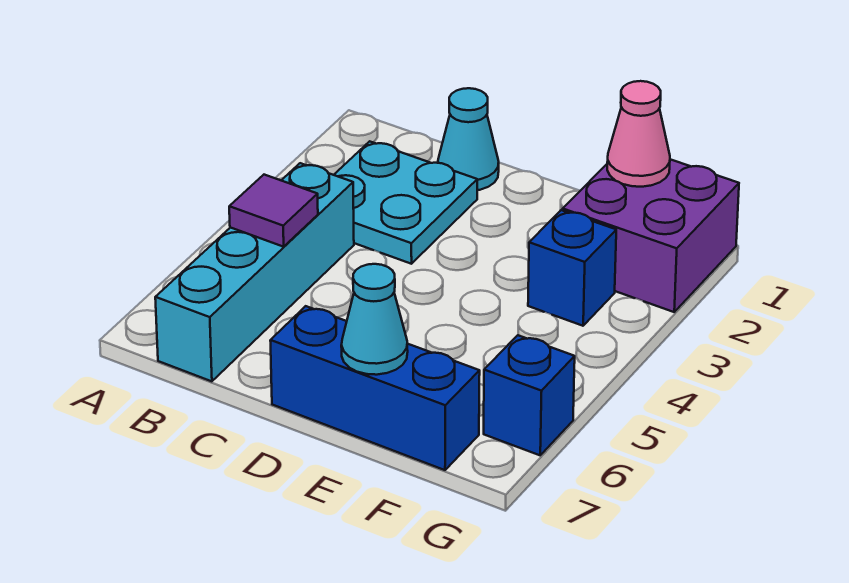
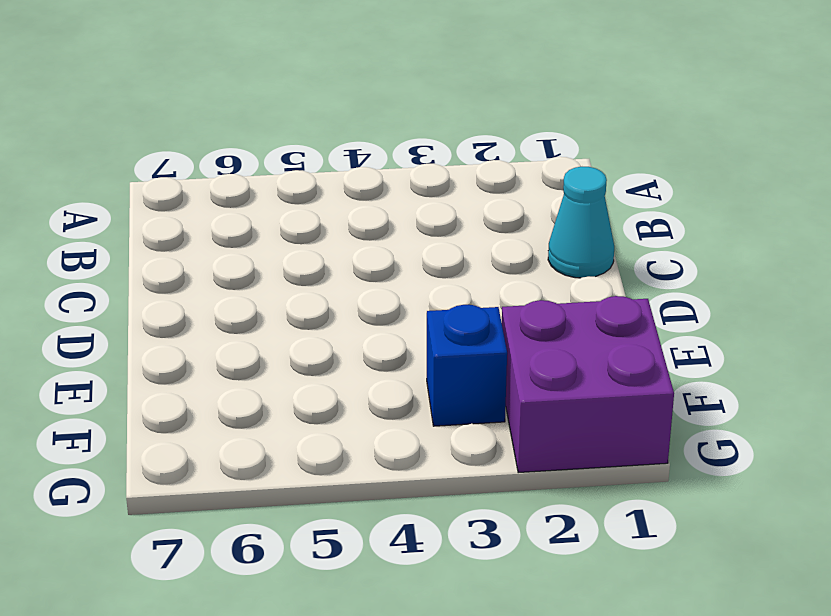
none -> cyan 2x2 plate [334,141,477,264]
none -> cyan 1x4 brick [155,163,354,381]

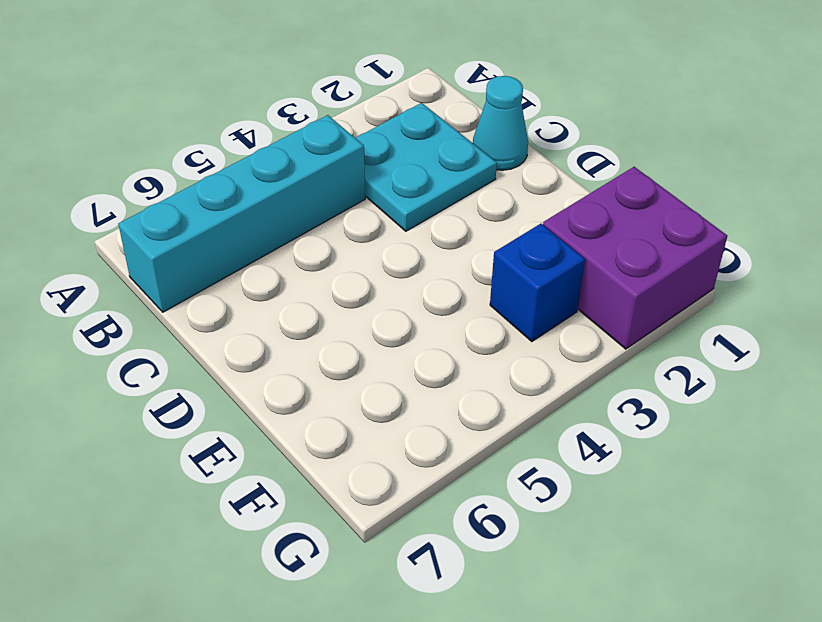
none -> blue 1x3 brick [270,306,480,470]
none -> blue 1x1 brick [484,335,575,455]

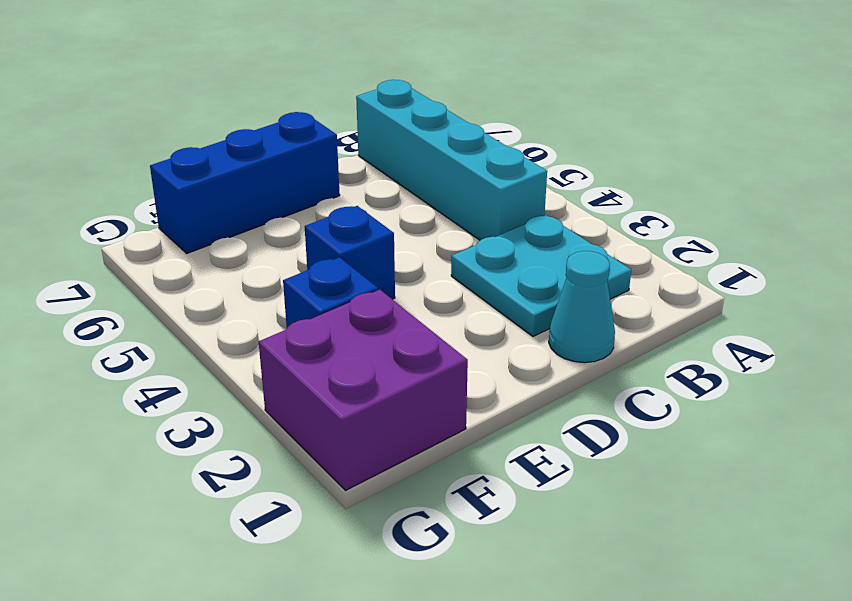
blue 1x1 brick [305,206,395,299] -> blue 1x1 brick moved to [484,335,575,455]
none -> purple 1x1 tile [229,175,318,247]
none -> cyan 1x1 cone [341,264,408,375]

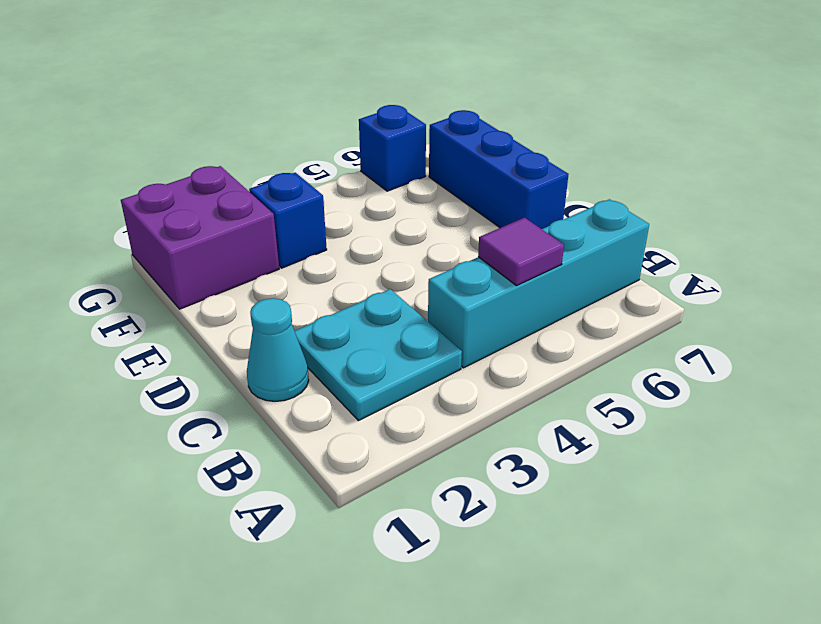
none -> cyan 1x1 cone [341,264,408,375]
none -> pink 1x1 cone [607,81,670,187]

